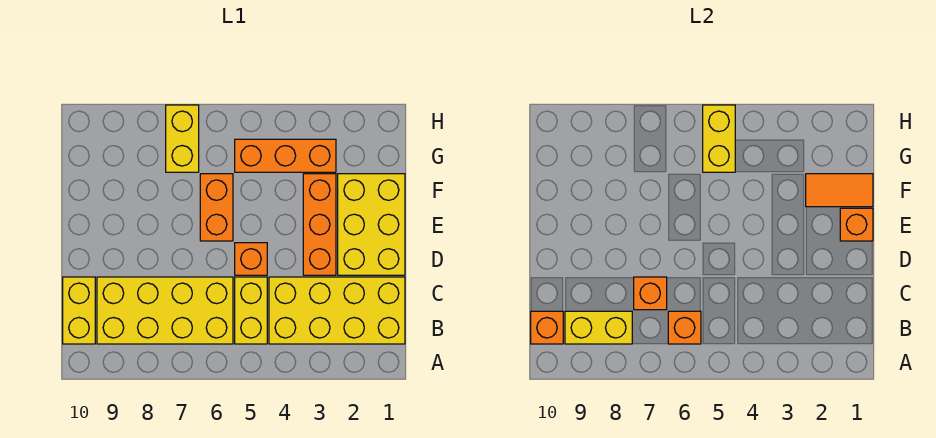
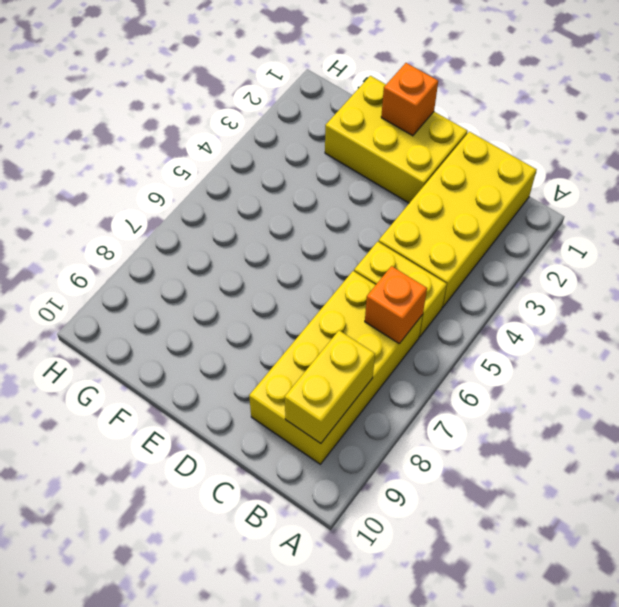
none -> yellow 1x2 brick [63,277,95,344]
none -> orange 1x3 brick [303,174,336,275]
none -> orange 1x1 brick [235,243,267,275]

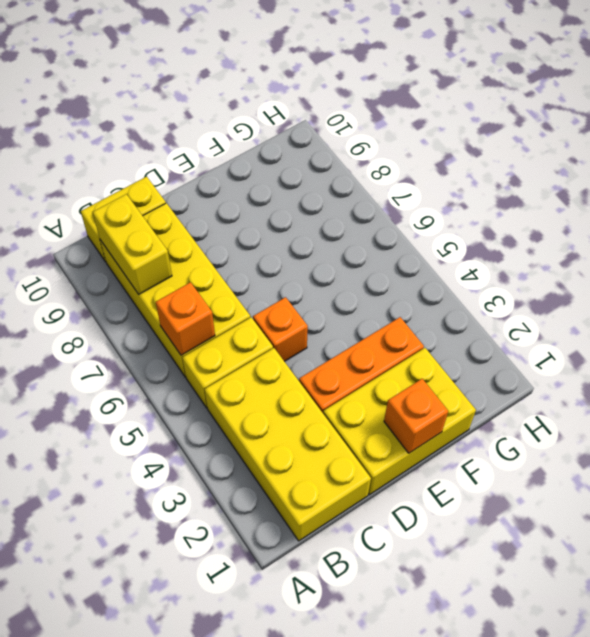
none -> orange 1x2 brick [200,174,233,241]
none -> orange 1x3 brick [235,139,336,172]
none -> yellow 1x2 brick [166,105,199,172]

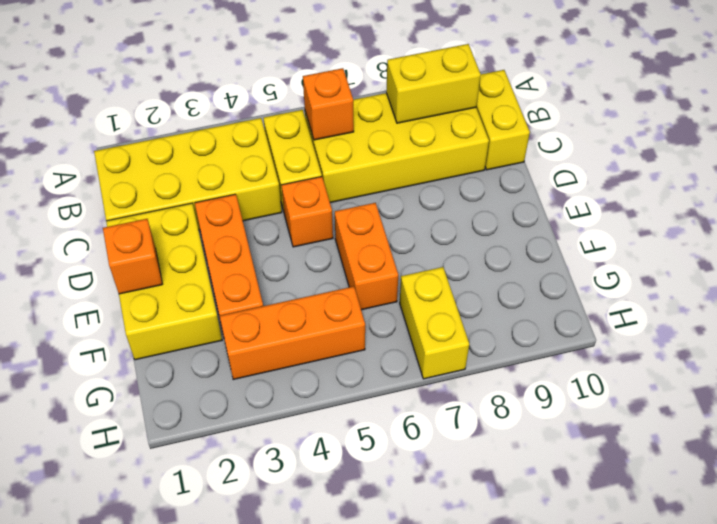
none -> orange 1x1 brick [531,311,563,344]
none -> orange 1x1 brick [634,277,667,310]
none -> orange 1x2 tile [806,174,873,207]

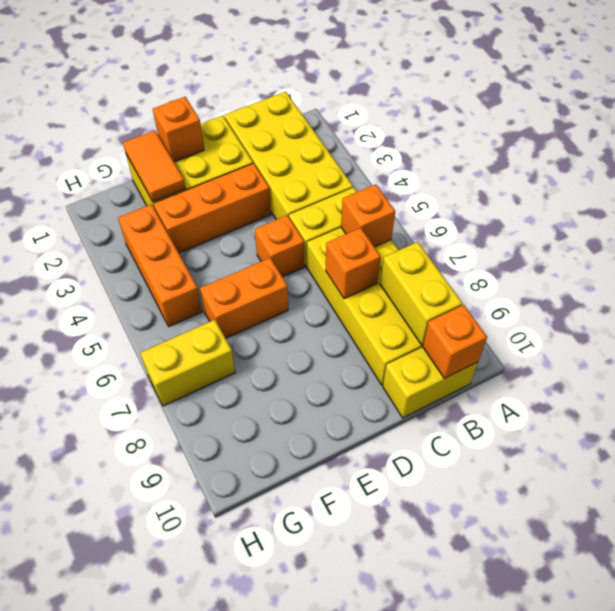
none -> yellow 1x2 brick [703,105,735,172]

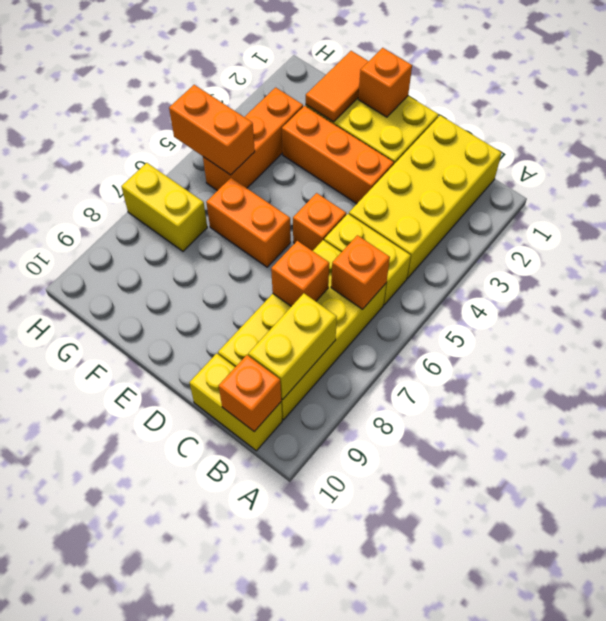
orange 1x2 brick [169,85,255,175] -> yellow 1x2 brick [703,105,735,172]

